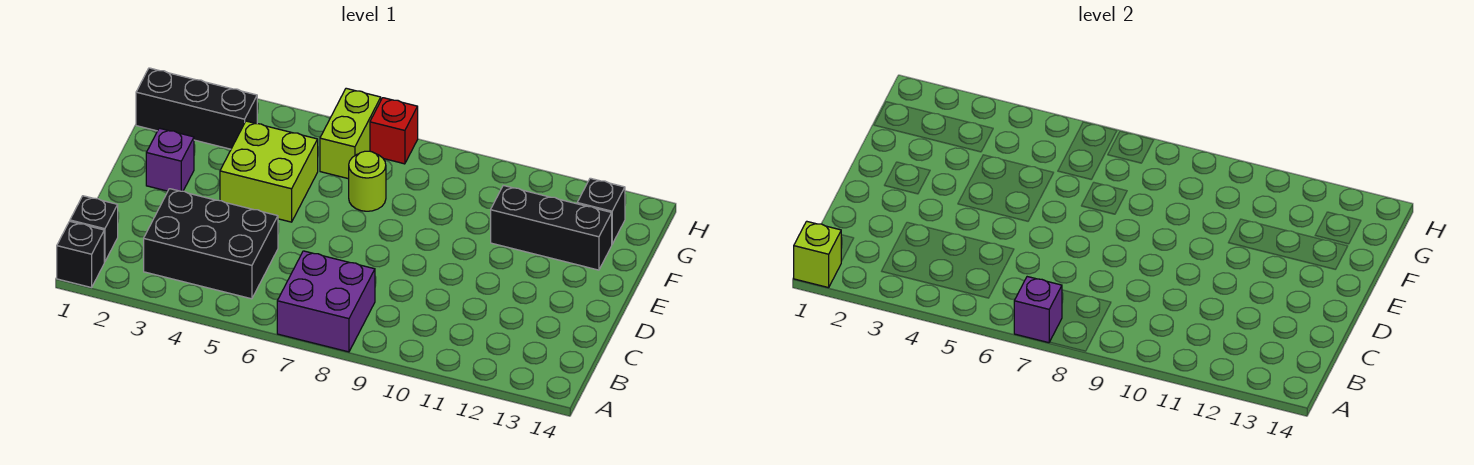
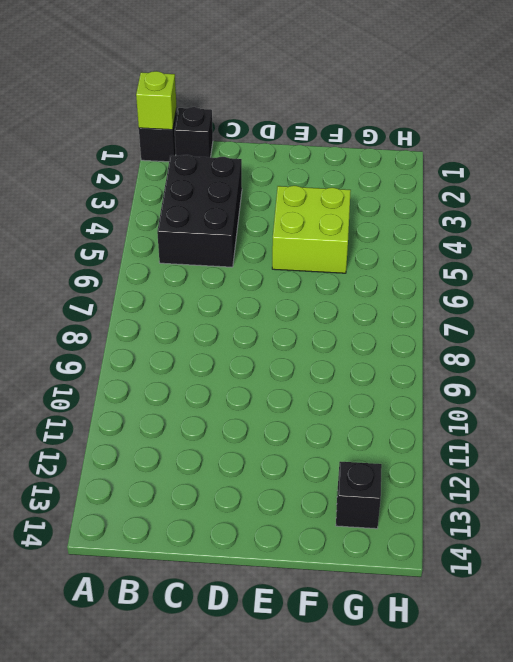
none -> purple 2x2 brick [277,251,375,352]
none -> purple 1x1 brick [146,128,194,191]
none -> lime 1x1 round brick [349,151,386,211]

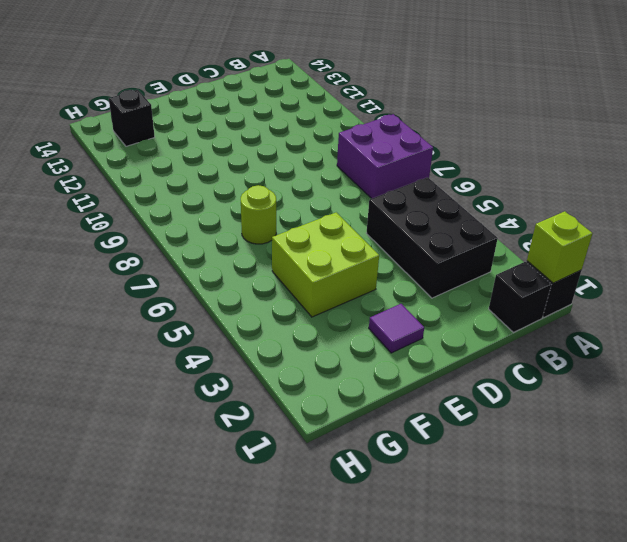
purple 1x1 tile [369,304,424,353] -> purple 1x1 brick [146,128,194,191]
none -> black 1x3 brick [491,185,612,270]
none -> black 1x3 brick [136,68,257,149]
none -> lime 1x2 brick [320,88,381,179]

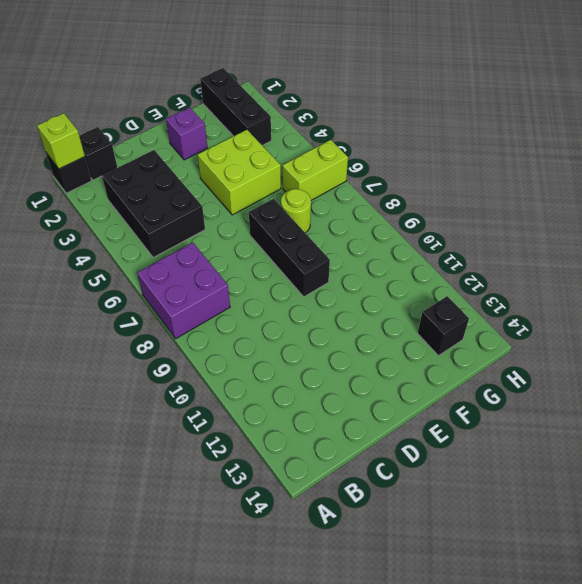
black 1x3 brick [249,199,330,297] -> black 1x3 brick moved to [491,185,612,270]
none -> red 1x1 brick [370,98,418,164]
none -> purple 1x1 brick [1014,277,1062,343]

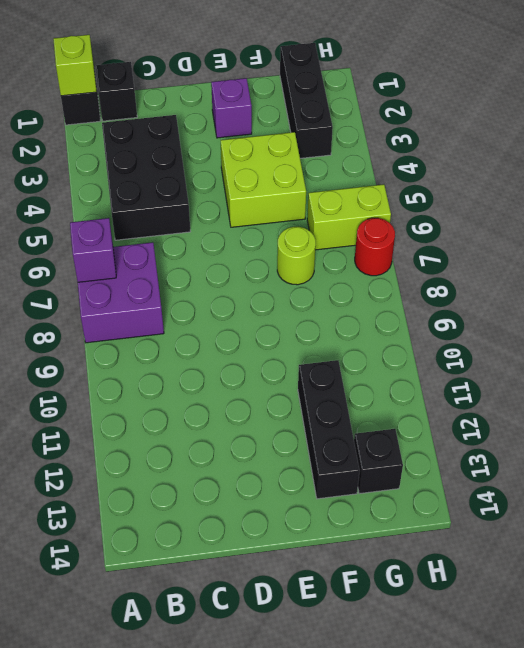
red 1x1 round brick [355,218,395,276] -> red 1x1 brick [370,98,418,164]

